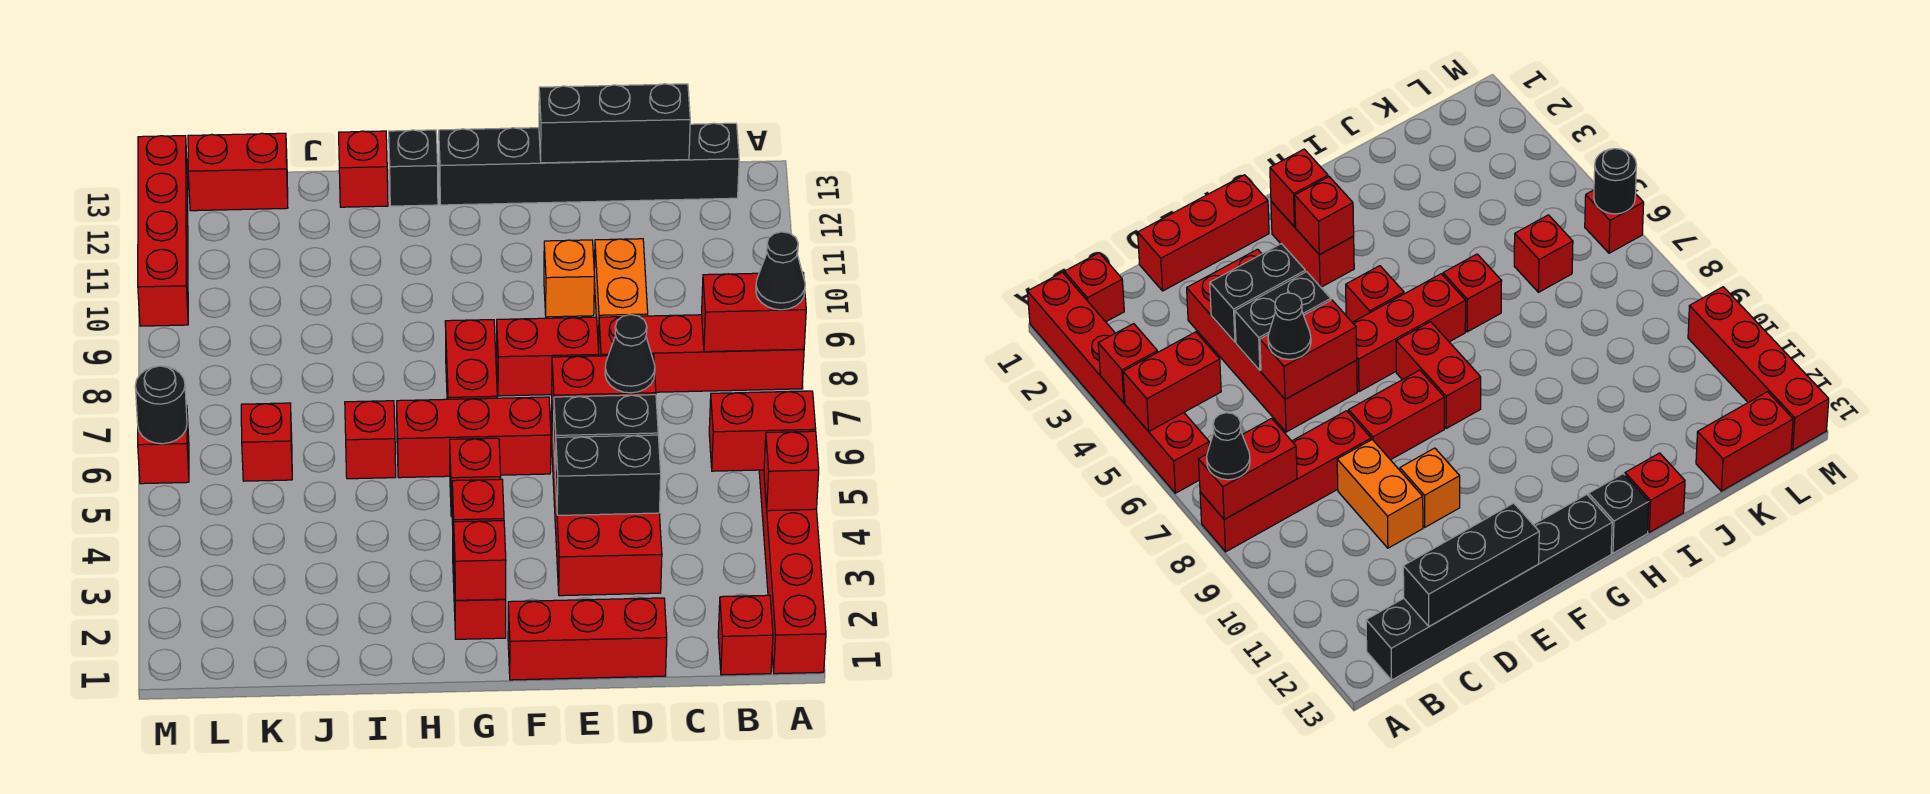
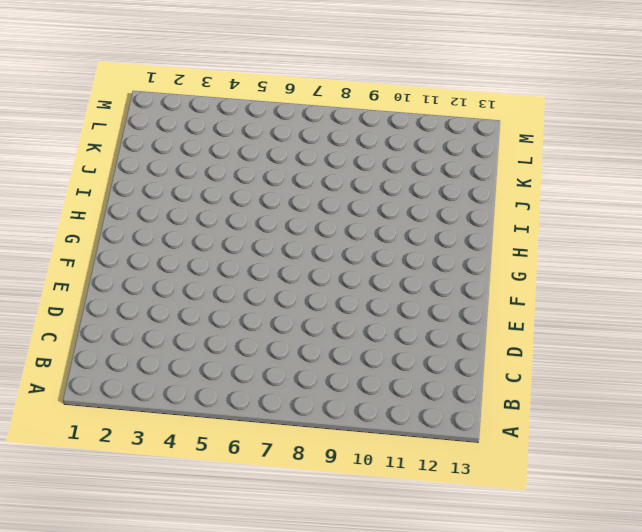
none -> red 1x6 brick [759,391,826,674]
none -> red 1x4 brick [598,315,804,392]
none -> red 1x1 brick [718,595,773,675]
none -> black 1x6 brick [439,123,739,205]

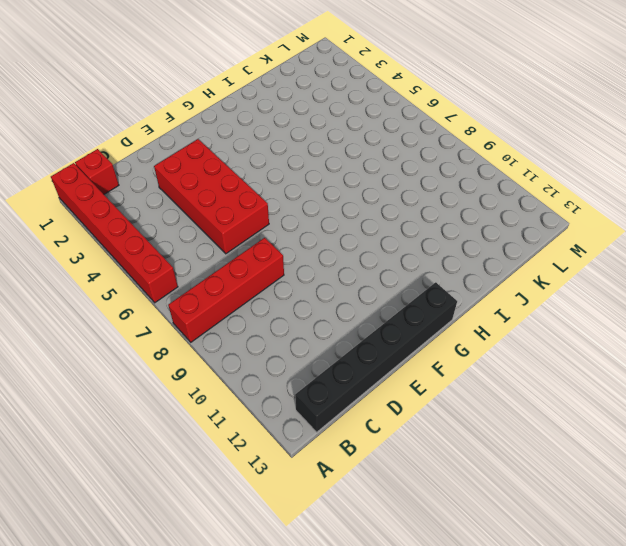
none -> red 1x3 brick [508,598,667,680]
none -> orange 1x2 brick [594,239,648,349]
none -> red 1x2 brick [497,317,599,396]
none -> orange 1x1 brick [544,240,594,317]

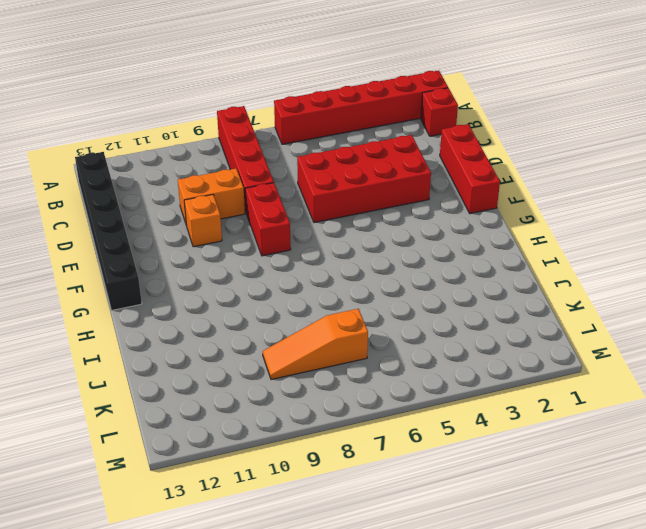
orange 1x3 slope [263,309,368,380] -> none
none -> red 1x3 brick [397,397,551,478]
none -> red 1x2 brick [452,521,506,639]
none -> red 1x1 brick [450,438,501,516]
none -> red 1x2 brick [445,320,497,399]

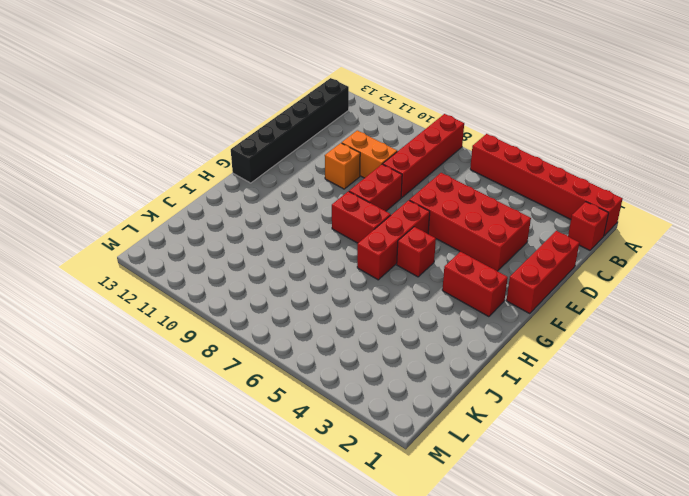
none -> black 1x1 brick [389,130,438,206]
none -> red 1x1 brick [345,401,396,479]
none -> red 1x1 brick [339,131,388,207]
none -> red 1x1 brick [241,403,292,481]

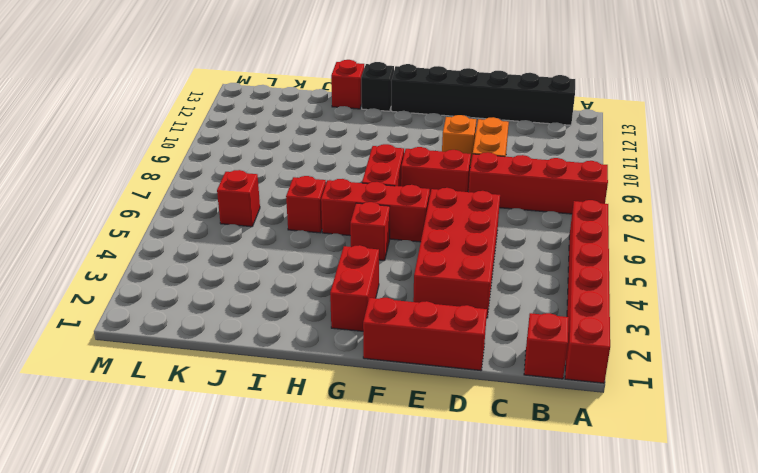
none -> red 1x2 brick [188,133,288,211]
none -> red 1x1 brick [138,405,189,484]
none -> red 1x4 brick [138,136,188,326]
none -> red 1x1 brick [764,431,819,511]

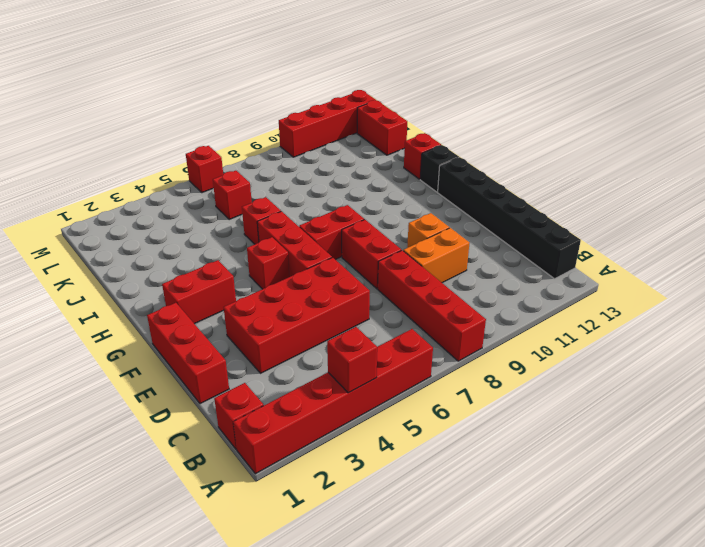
none -> red 1x2 brick [709,391,816,471]
none -> red 1x2 brick [702,272,806,352]
none -> black 1x3 brick [539,84,690,163]
none -> black 1x2 brick [555,435,661,515]

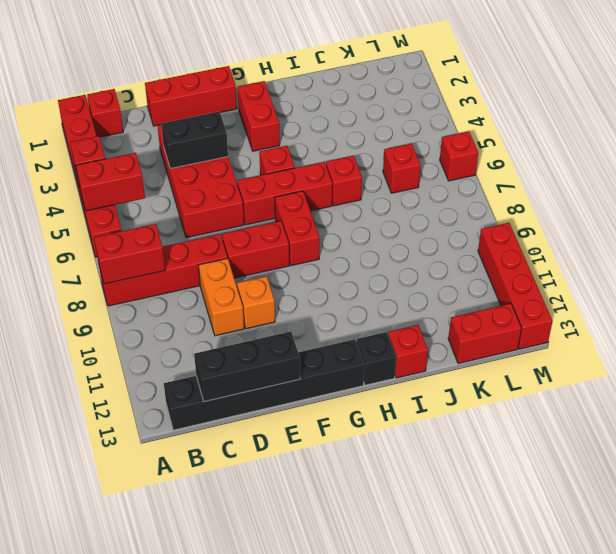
none -> black 1x2 brick [553,395,658,469]
none -> red 1x2 brick [552,355,656,434]
none -> red 1x1 brick [454,521,506,600]
none -> red 1x1 brick [452,479,504,549]

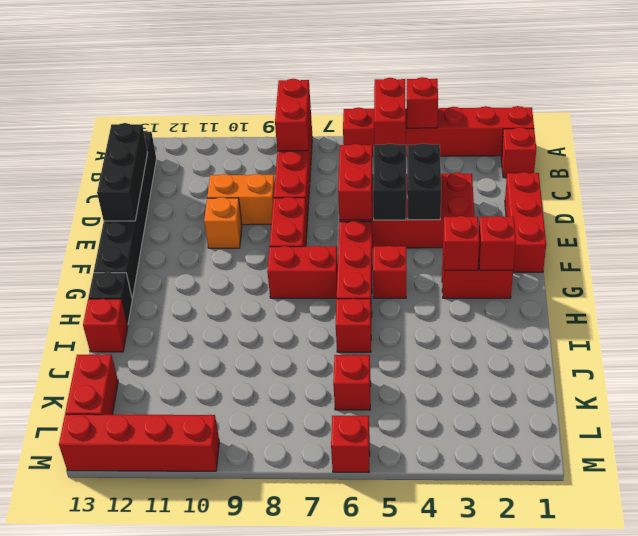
none -> black 1x1 round brick [135,366,187,444]
none -> black 1x1 cone [756,232,805,310]
none -> black 1x1 cone [605,315,655,393]

